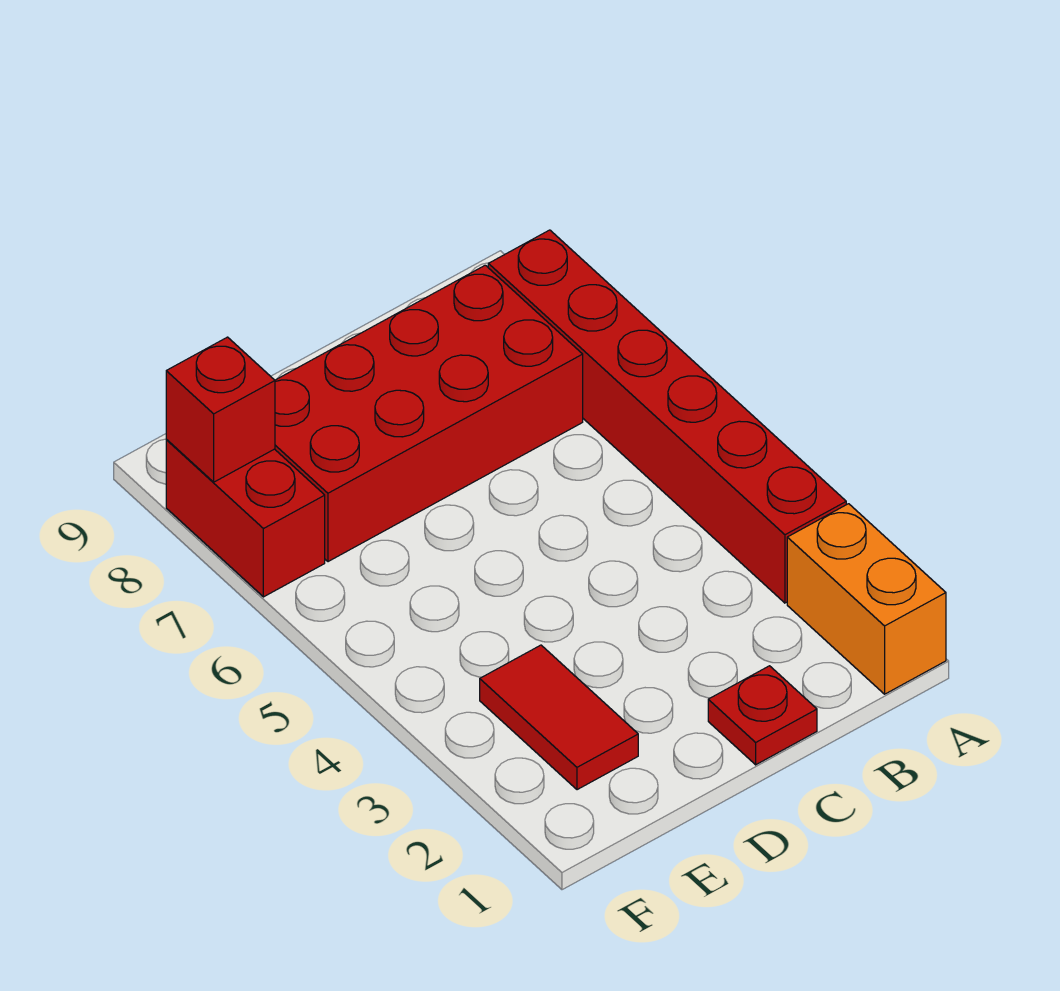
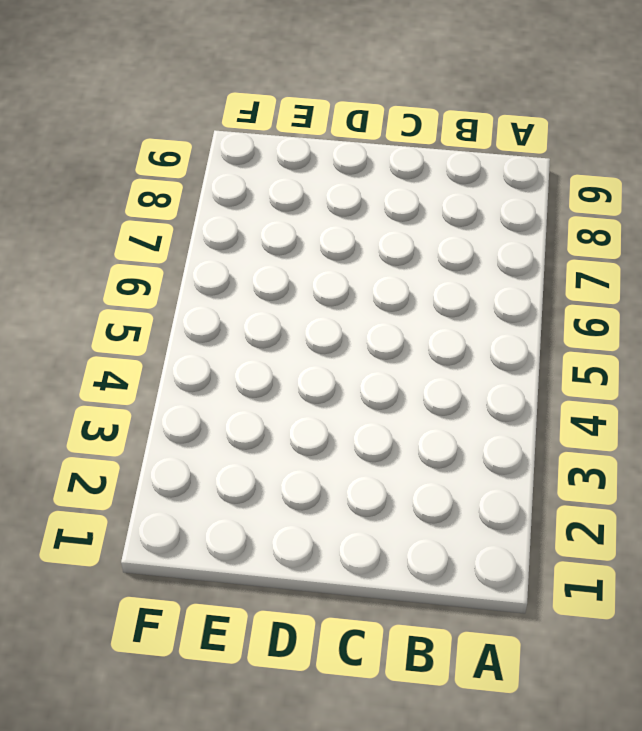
none -> orange 1x2 brick [787,504,946,694]
none -> red 1x6 brick [488,230,846,603]

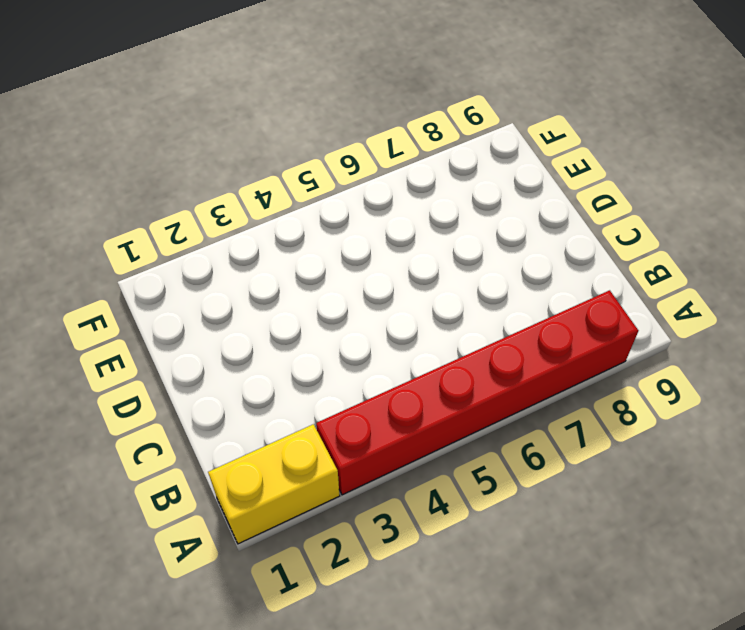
yellow 1x2 brick [208,424,340,544] -> orange 1x2 brick [787,504,946,694]
none -> red 2x4 brick [275,265,583,562]
none -> red 1x1 plate [708,666,817,765]

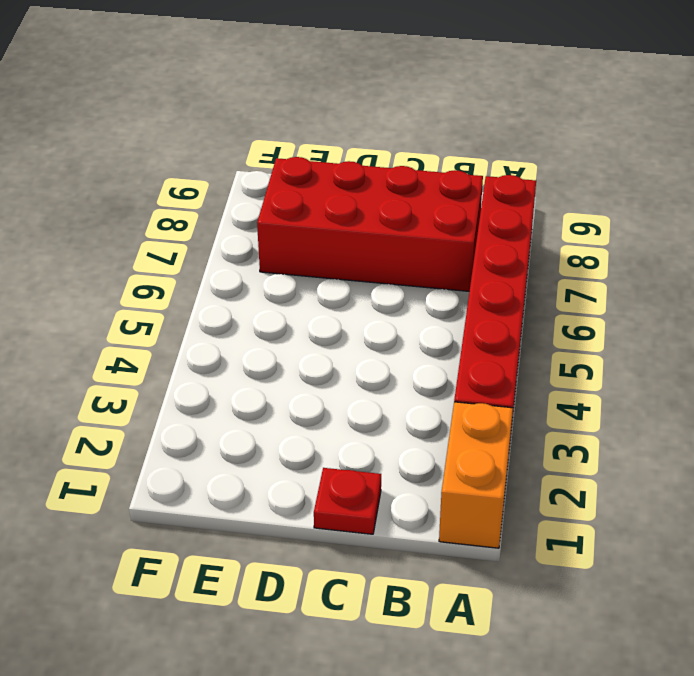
none -> red 1x2 tile [480,645,638,790]
none -> red 1x2 brick [166,440,325,597]

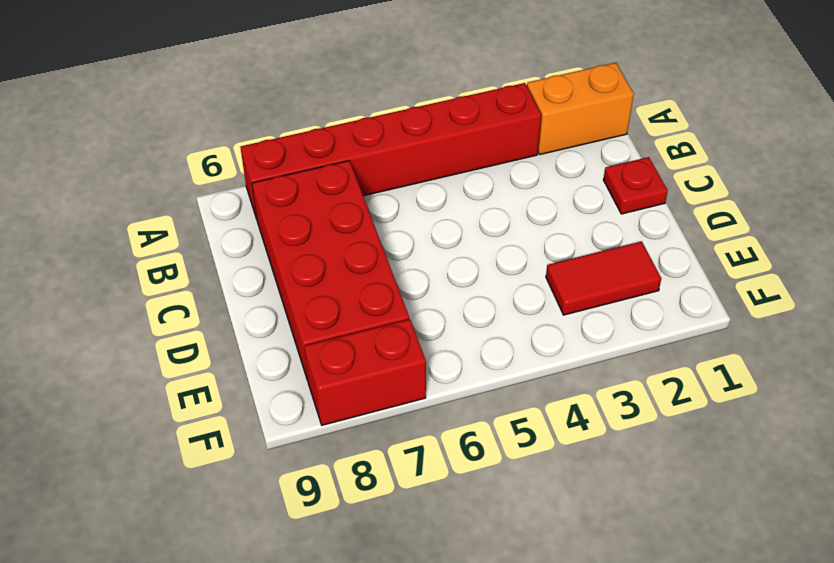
none -> red 1x1 brick [166,337,275,482]

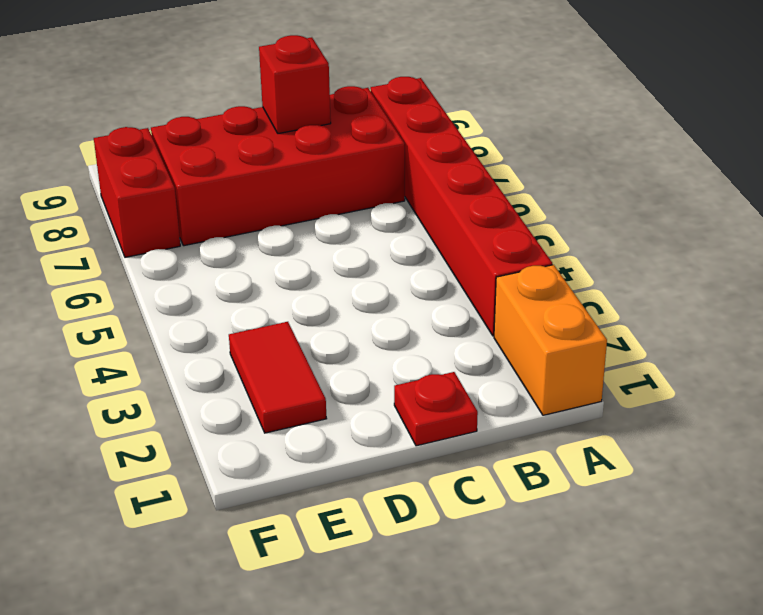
red 1x1 brick [259,35,331,134] -> red 1x1 brick moved to [166,337,275,482]

